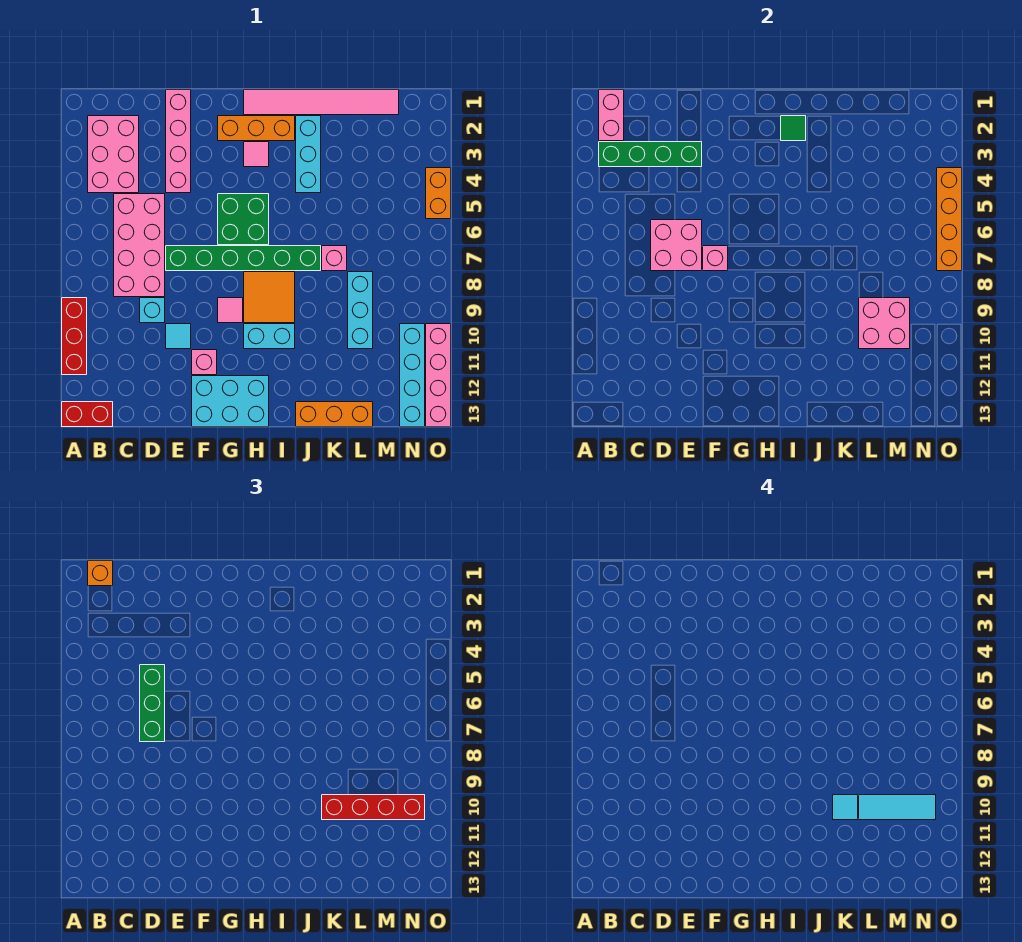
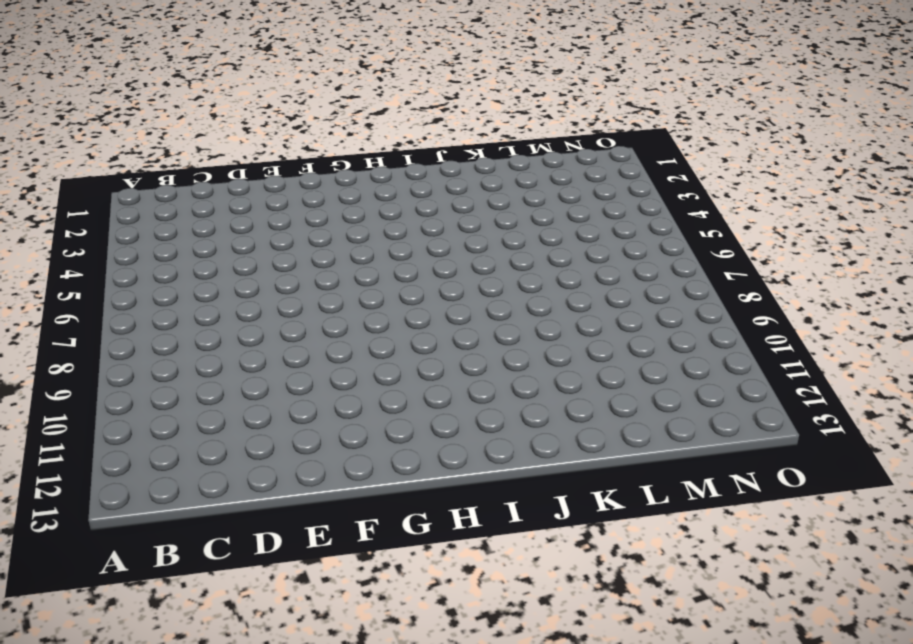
none -> red 1x3 brick [62,298,87,375]
none -> red 1x2 brick [62,402,113,427]
none -> pink 2x3 brick [88,116,139,193]
none -> pink 2x4 brick [114,194,165,297]

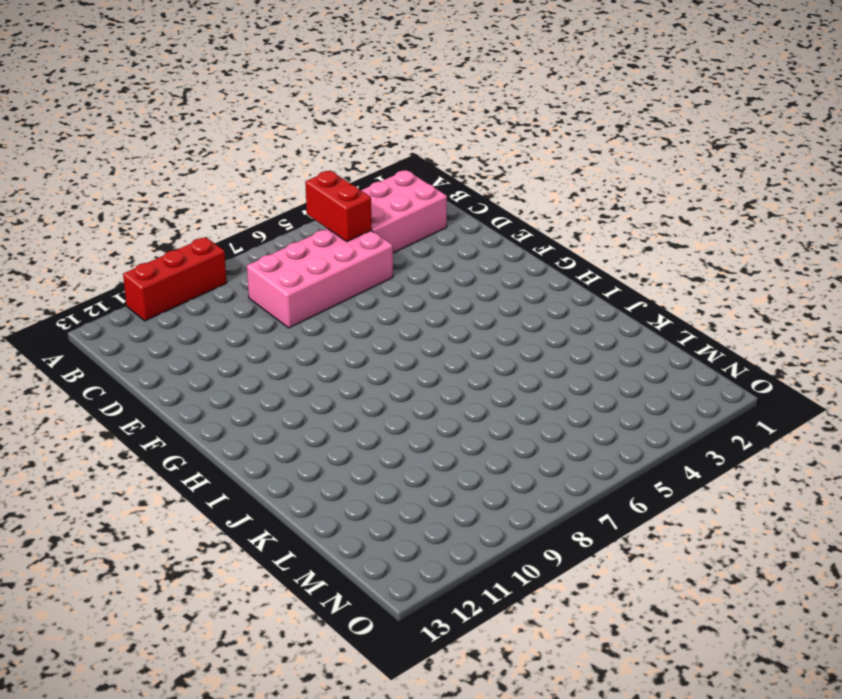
red 1x2 brick [305,171,372,242] -> red 1x2 brick moved to [62,402,113,427]
none -> cyan 1x1 brick [140,298,165,323]
none -> pink 1x4 brick [166,90,191,193]
none -> green 1x6 brick [166,246,321,271]
none -> cyan 1x1 tile [166,324,191,349]

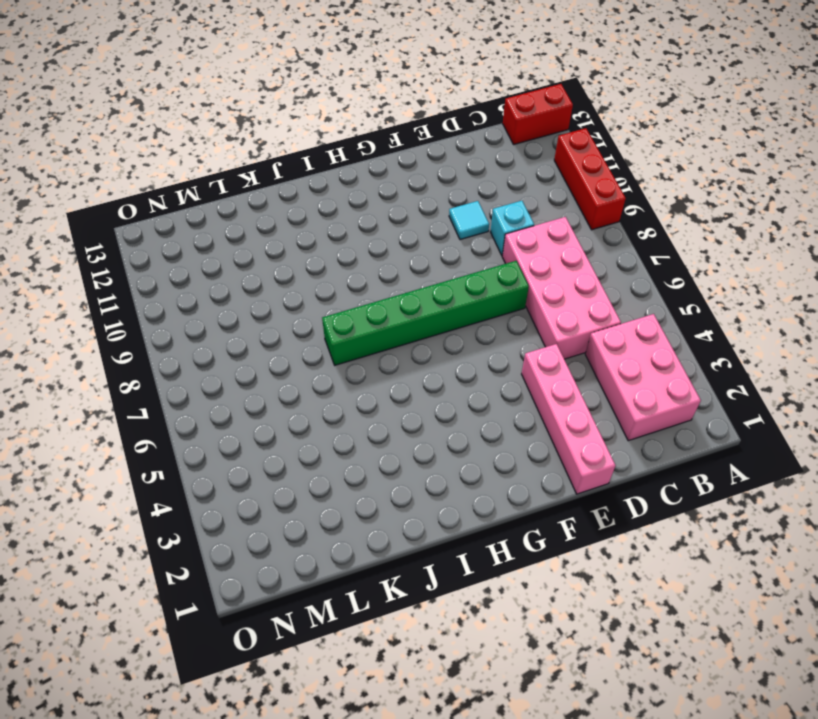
none -> pink 1x1 brick [192,350,217,375]
none -> cyan 2x3 brick [192,376,269,427]
none -> orange 1x3 brick [218,116,295,141]
none -> green 2x2 brick [218,194,269,245]

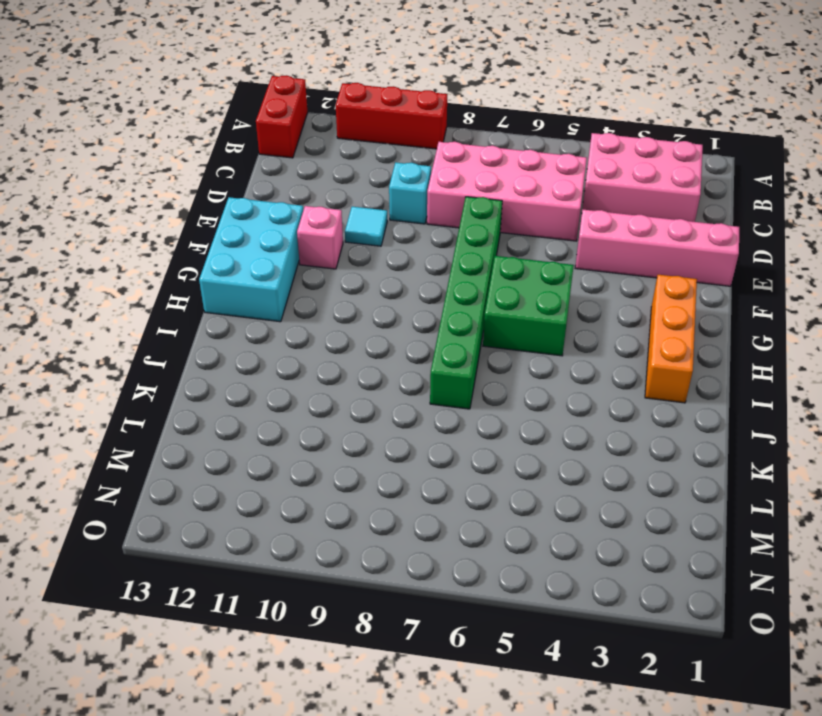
none -> pink 1x1 tile [218,298,243,323]
none -> pink 1x6 tile [244,90,399,115]
none -> pink 1x1 tile [244,142,269,167]
none -> orange 2x2 tile [244,272,295,323]

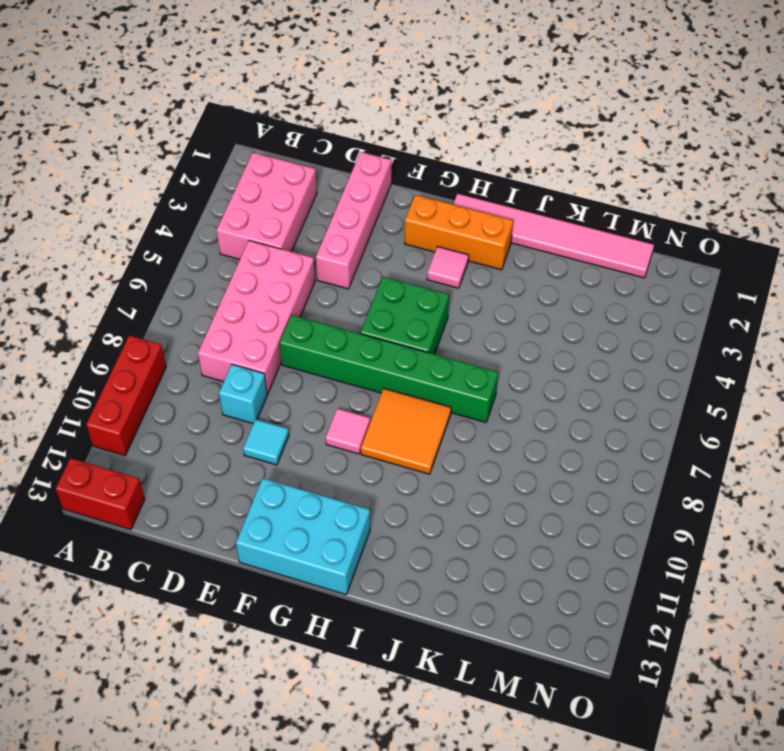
none -> pink 1x1 brick [192,350,217,375]
none -> cyan 1x2 brick [244,324,295,349]
none -> cyan 1x3 brick [296,116,321,193]
none -> orange 1x3 brick [296,402,373,427]

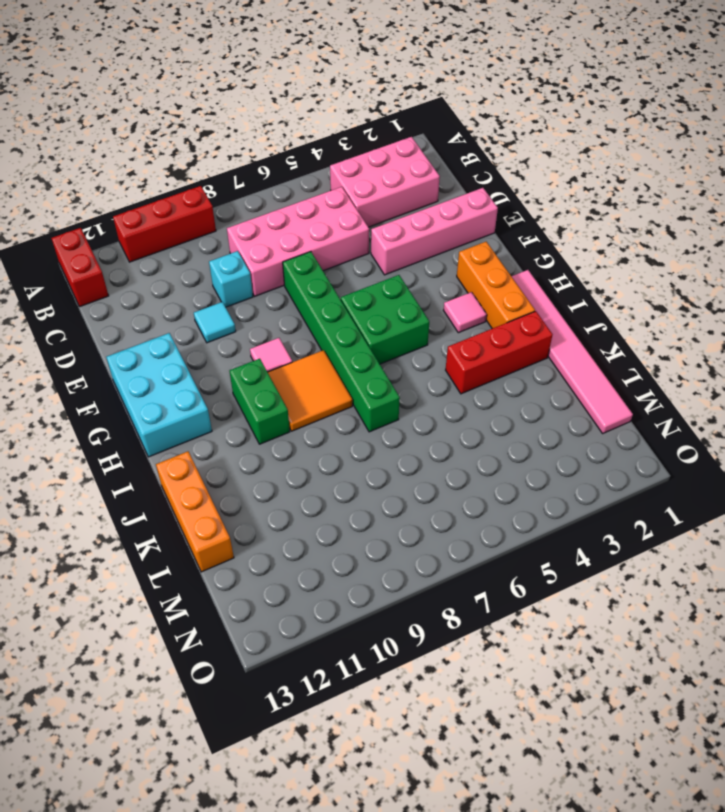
green 1x2 brick [230,359,290,444] -> cyan 1x2 brick [244,324,295,349]
red 1x3 brick [446,311,553,394] -> cyan 1x3 brick [296,116,321,193]
none -> pink 1x1 brick [192,350,217,375]
none -> pink 1x1 brick [322,246,347,271]
none -> cyan 1x3 brick [348,272,373,349]
none -> cyan 1x4 brick [400,324,425,427]

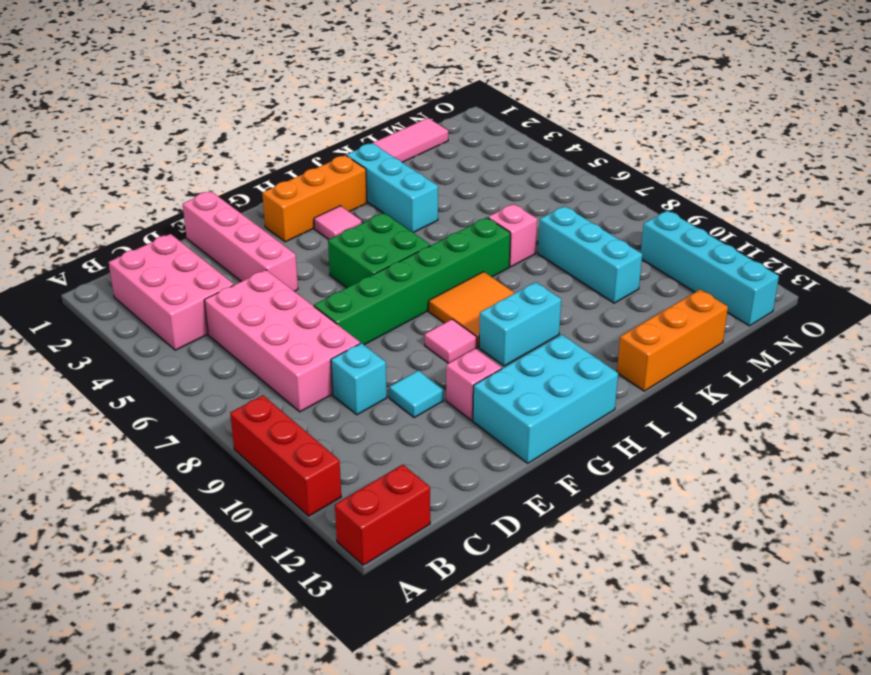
none -> orange 1x2 brick [426,168,451,219]
none -> pink 1x4 brick [426,324,451,427]
none -> pink 1x2 brick [599,90,624,141]
none -> green 1x4 brick [599,142,702,167]

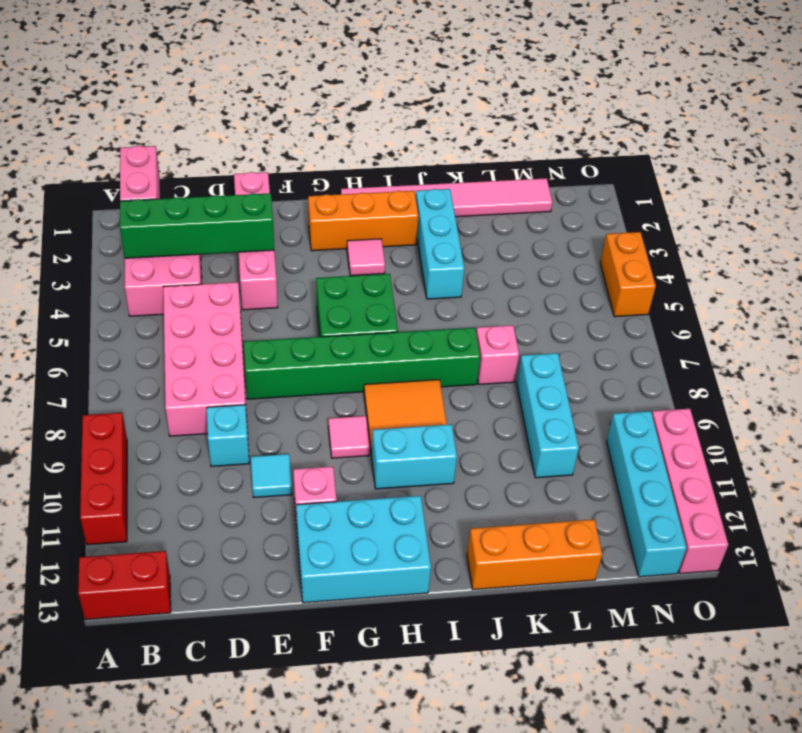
none -> pink 2x2 brick [651,220,702,271]
none -> pink 1x1 brick [703,246,728,271]
none -> green 1x1 tile [781,116,806,141]
none -> pink 2x2 brick [859,298,910,349]

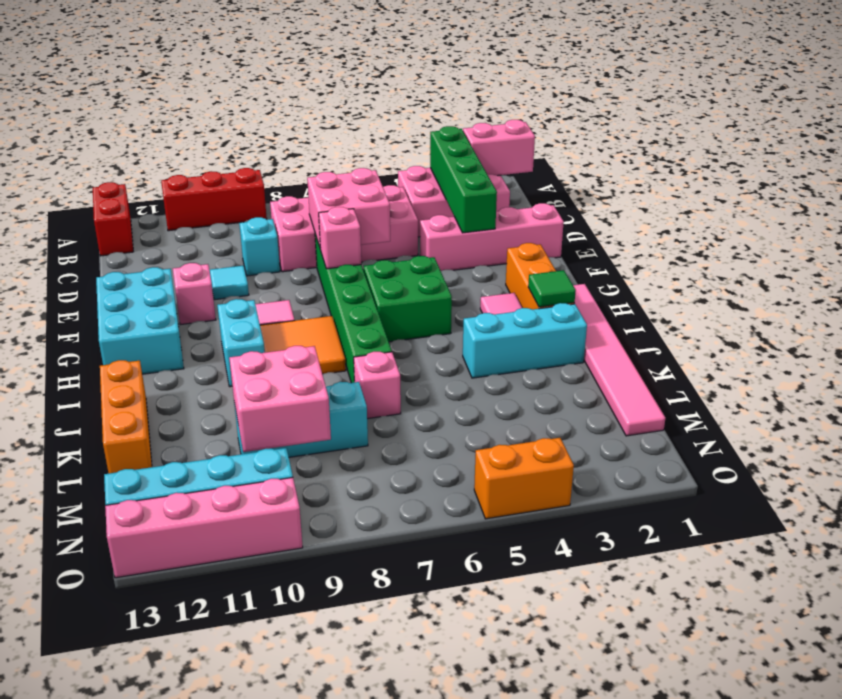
none -> orange 1x4 brick [937,168,962,271]
none -> orange 1x1 brick [88,561,113,586]
none -> green 1x3 brick [140,665,165,742]
none -> red 1x4 brick [322,795,425,820]

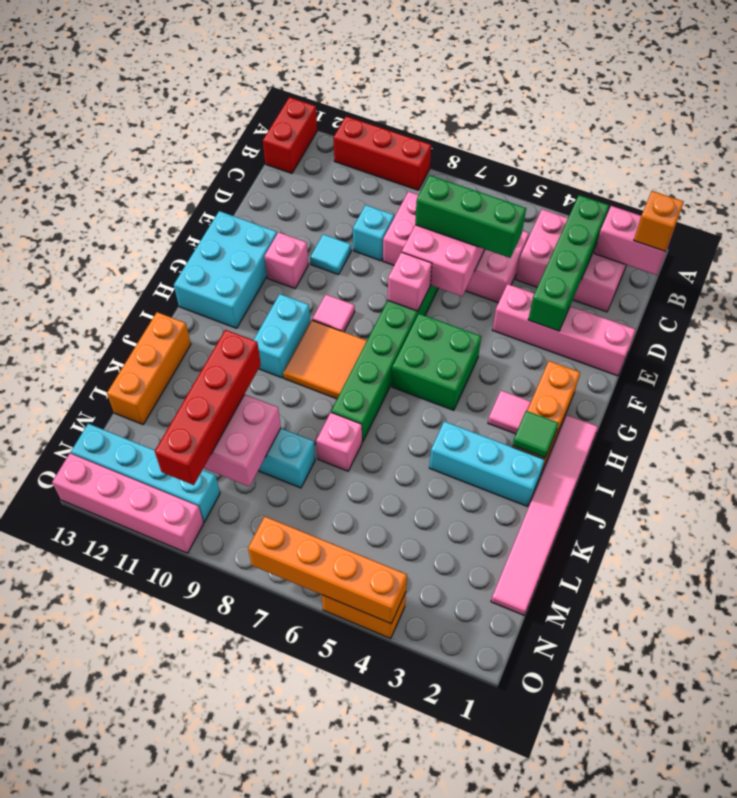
none -> cyan 1x1 tile [833,795,858,820]
none -> cyan 1x3 tile [859,795,936,820]

